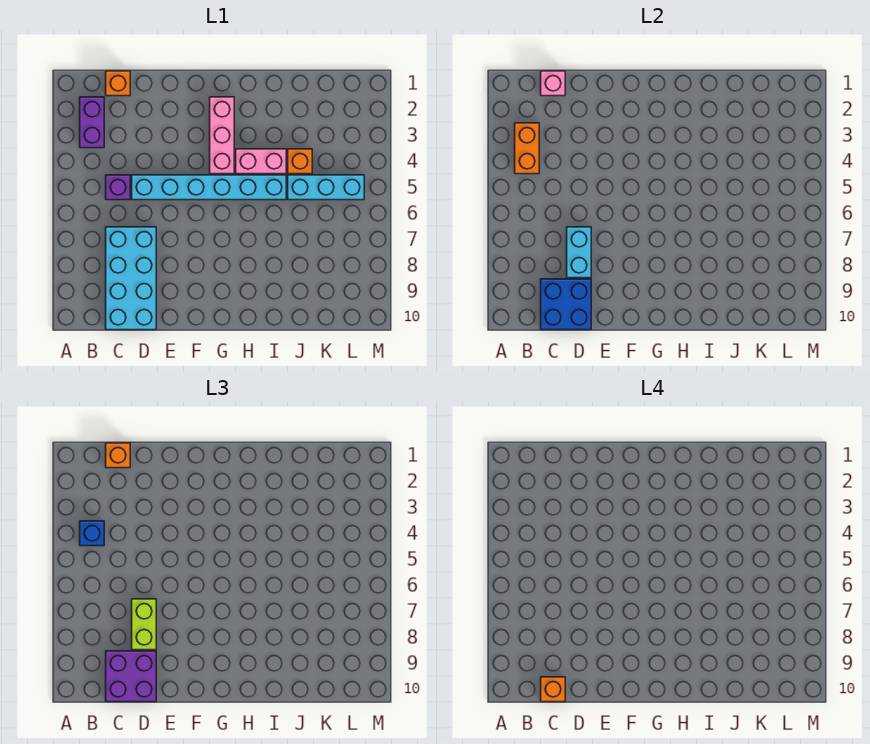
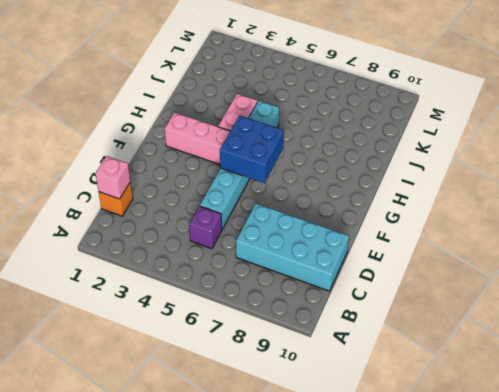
blue 2x2 brick [220,115,284,183] -> blue 2x2 brick moved to [541,279,591,330]
none -> purple 1x2 brick [80,97,104,148]
none -> orange 1x1 brick [288,149,312,174]
none -> cyan 1x3 brick [288,175,364,200]

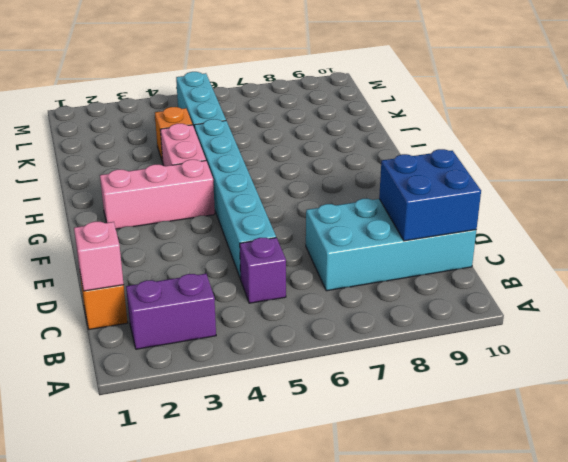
none -> orange 1x2 brick [515,123,539,174]
none -> cyan 1x2 brick [567,227,591,278]
none -> blue 1x1 brick [80,521,104,546]

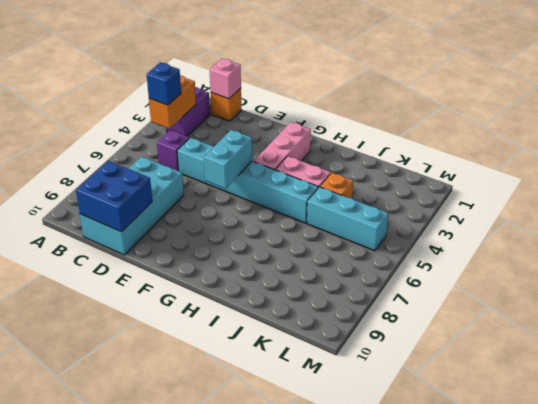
cyan 1x2 brick [204,130,252,188] -> cyan 1x2 brick moved to [567,227,591,278]
none -> orange 1x1 brick [106,443,130,468]
none -> purple 2x2 brick [106,651,156,702]
none -> lime 1x2 brick [132,599,156,650]

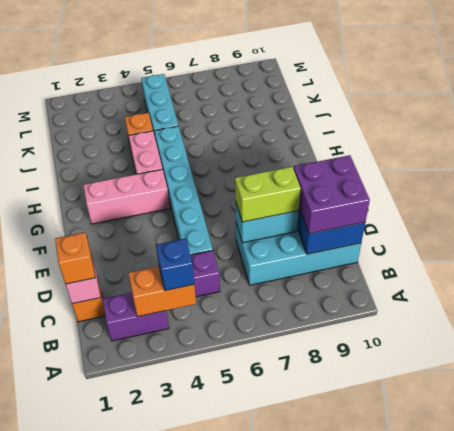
none -> orange 1x1 brick [541,677,565,702]

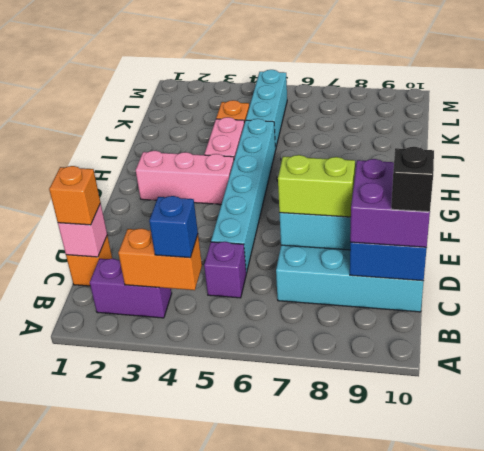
black 1x1 brick [391,147,434,212] -> orange 1x1 brick [541,677,565,702]

